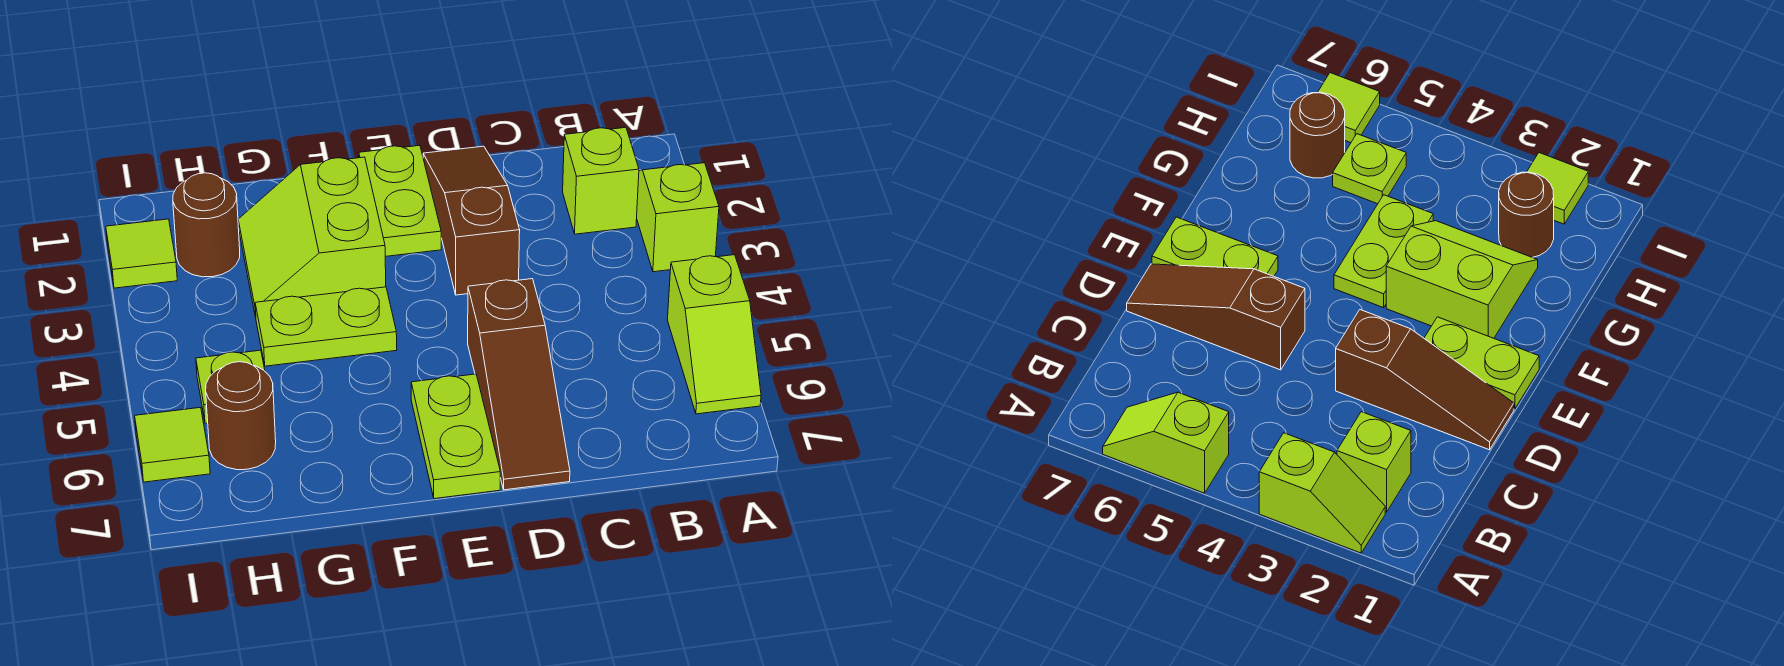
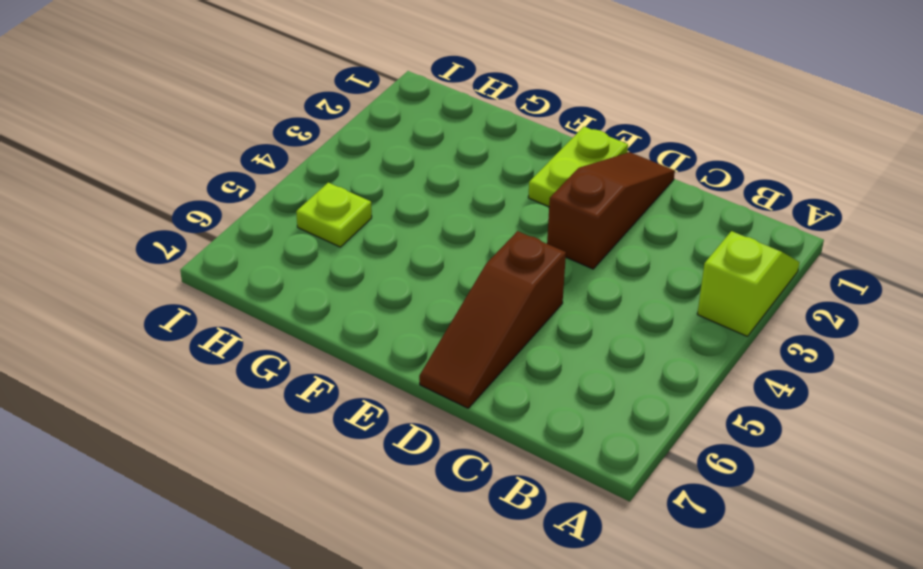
none -> lime 1x2 slope [668,255,761,414]
none -> lime 1x1 brick [563,127,639,234]
none -> lime 1x2 plate [411,374,500,499]

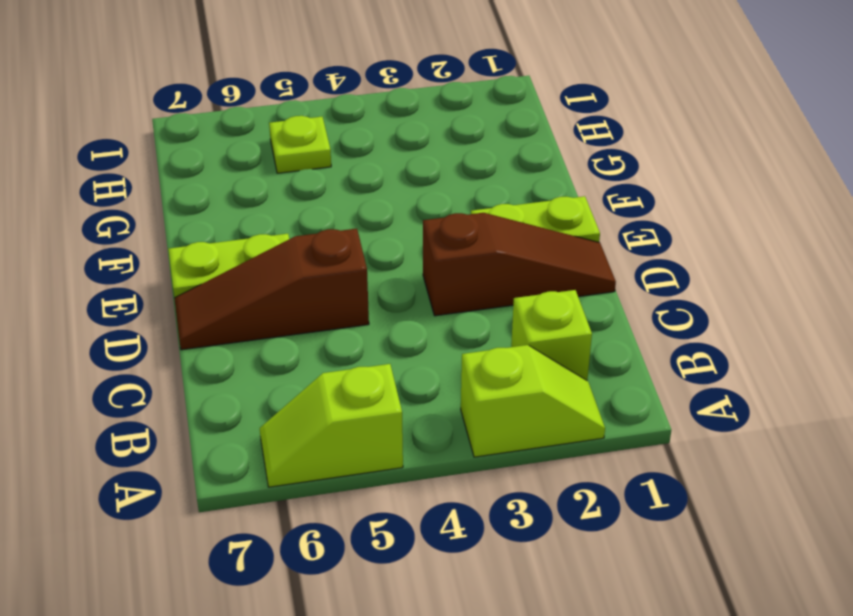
none -> lime 2x2 slope [238,157,386,317]
none -> lime 1x2 plate [255,287,397,366]
none -> brown 1x1 round brick [173,173,240,277]

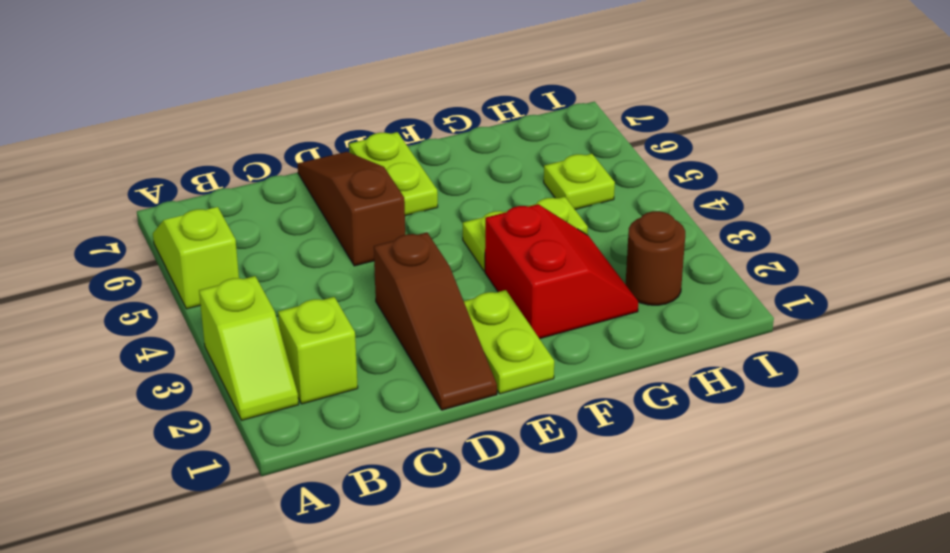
red 2x2 slope [485,204,638,339] -> lime 2x2 slope [238,157,386,317]
none -> brown 1x1 round brick [206,362,276,470]
none -> lime 1x1 tile [106,219,177,288]
none -> lime 1x1 tile [135,407,210,482]

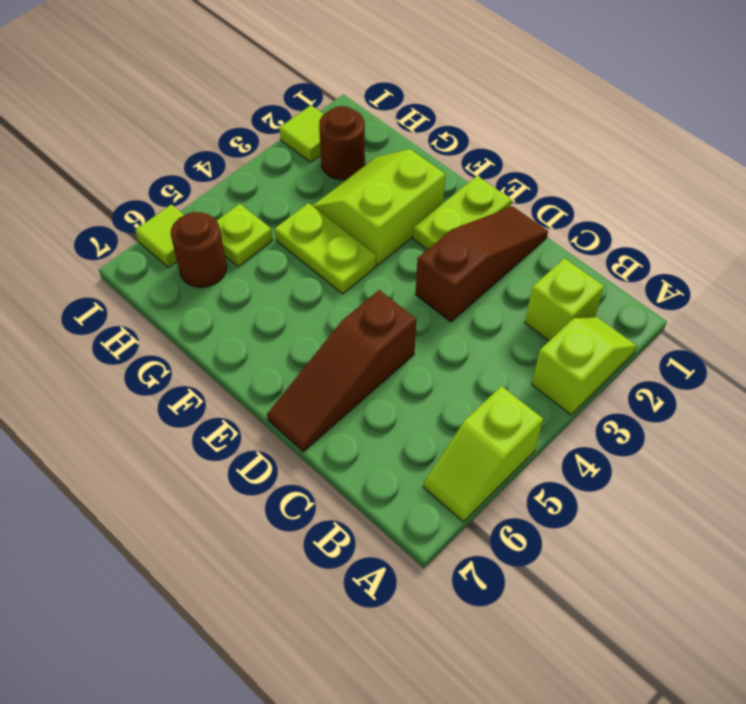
none -> lime 1x2 plate [411,374,500,499]

